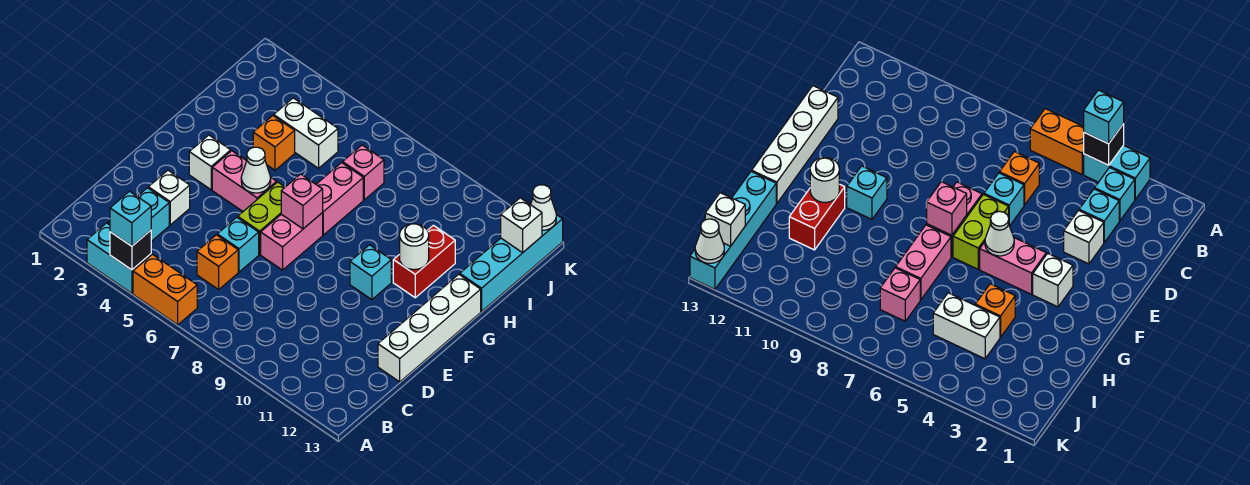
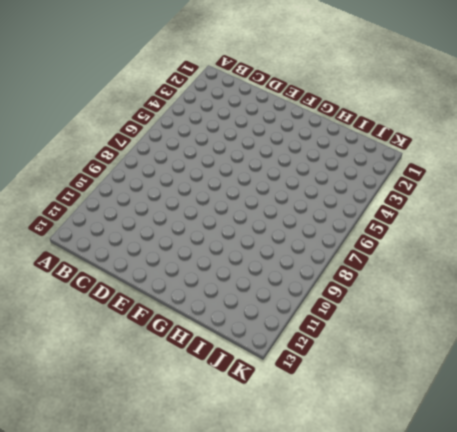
none -> cyan 1x2 brick [87,223,151,293]
none -> orange 1x2 brick [133,254,197,325]
none -> cyan 1x1 brick [1095,168,1135,221]

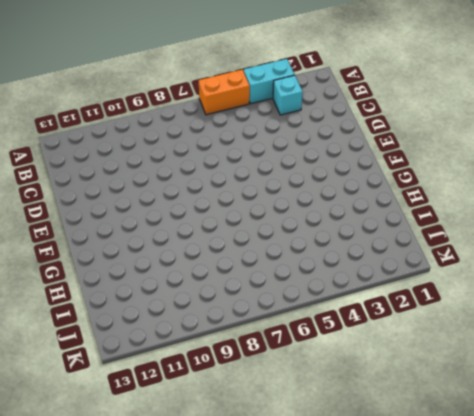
none -> cyan 1x1 brick [137,188,169,241]
none -> orange 1x1 brick [197,235,238,290]
none -> white 1x1 brick [148,170,190,225]

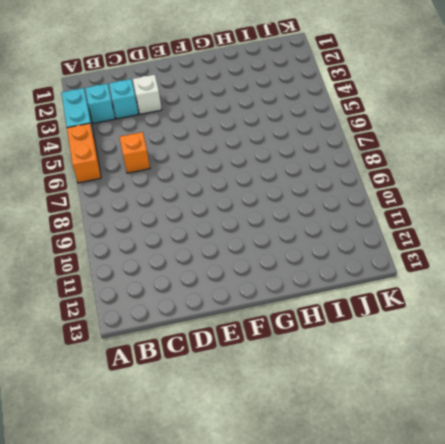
none -> cyan 1x1 brick [217,217,259,272]
none -> white 1x4 brick [378,274,481,382]
none -> lime 1x2 brick [238,182,285,254]

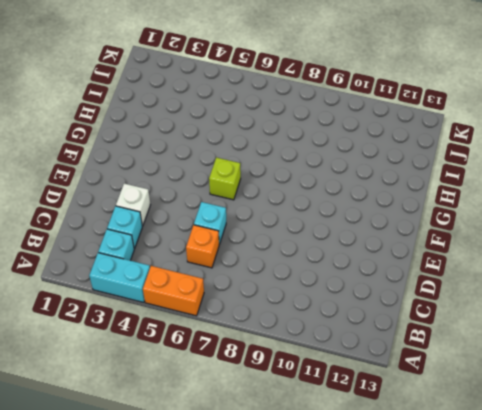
lime 1x1 brick [209,157,241,200] -> lime 1x2 brick [238,182,285,254]
none -> white 1x4 brick [378,274,481,382]
none -> pink 1x2 brick [261,213,323,270]
none -> white 1x1 brick [189,135,231,190]

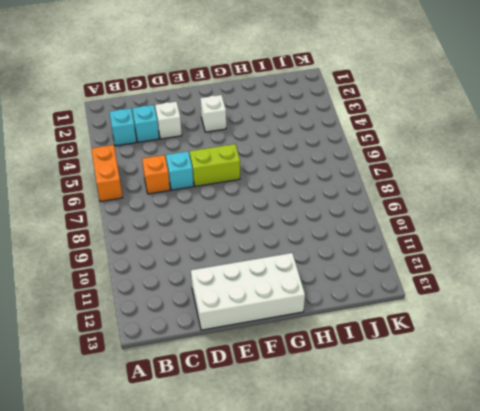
white 2x4 brick [191,253,305,330] -> white 1x4 brick [378,274,481,382]
none -> cyan 1x2 brick [87,223,151,293]
none -> pink 1x2 brick [261,213,323,270]
none -> pink 1x2 brick [212,151,277,211]

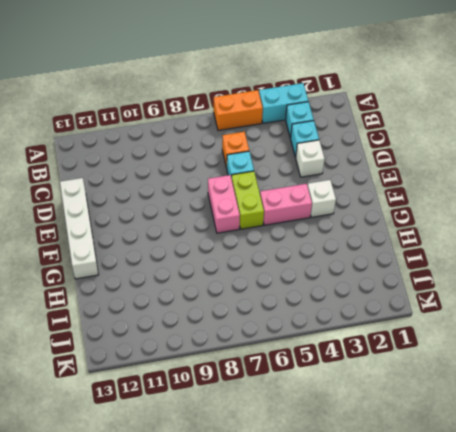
none -> cyan 1x1 brick [350,245,391,300]
none -> pink 1x2 brick [316,163,363,235]
none -> red 1x2 brick [393,225,455,298]

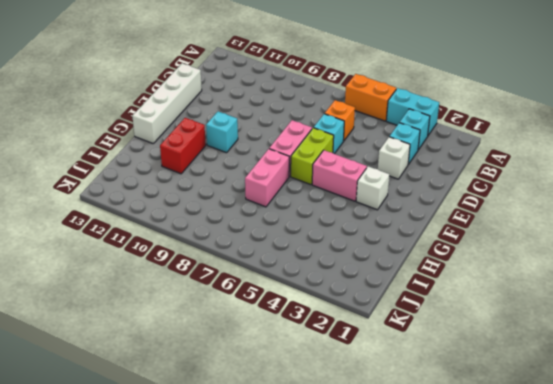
none -> orange 1x1 brick [253,116,295,170]
none -> cyan 1x4 brick [460,215,563,311]
none -> white 1x2 brick [274,98,338,168]

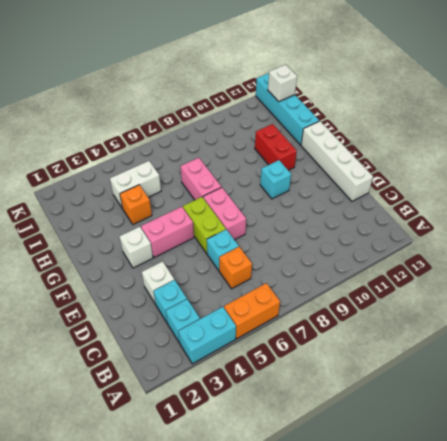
none -> pink 1x1 brick [343,145,384,200]
none -> black 1x1 brick [110,230,151,270]
none -> white 1x1 cone [241,147,271,193]

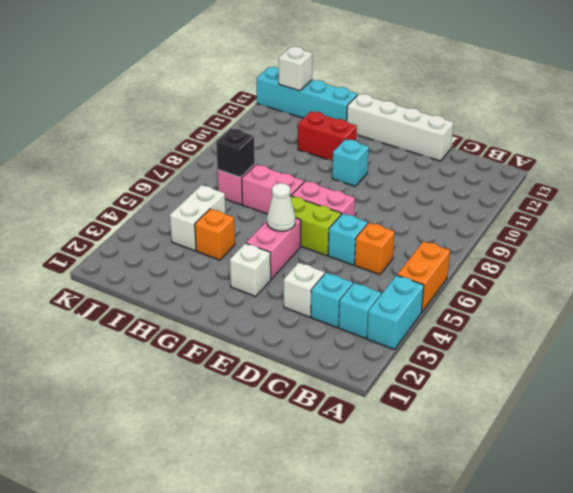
black 1x1 brick [216,128,255,177] -> black 1x1 brick moved to [110,230,151,270]
none -> pink 1x1 brick [281,174,323,229]
none -> white 1x1 round brick [400,224,429,270]
none -> white 1x1 cone [531,185,556,230]

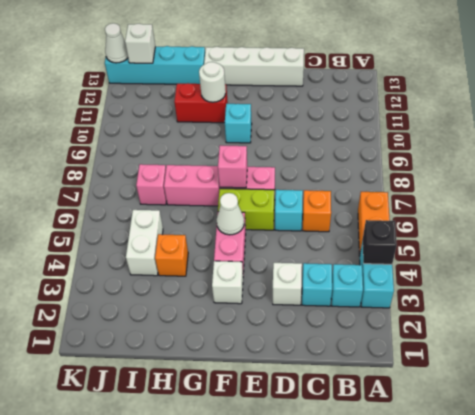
none -> cyan 1x1 brick [110,191,151,246]

